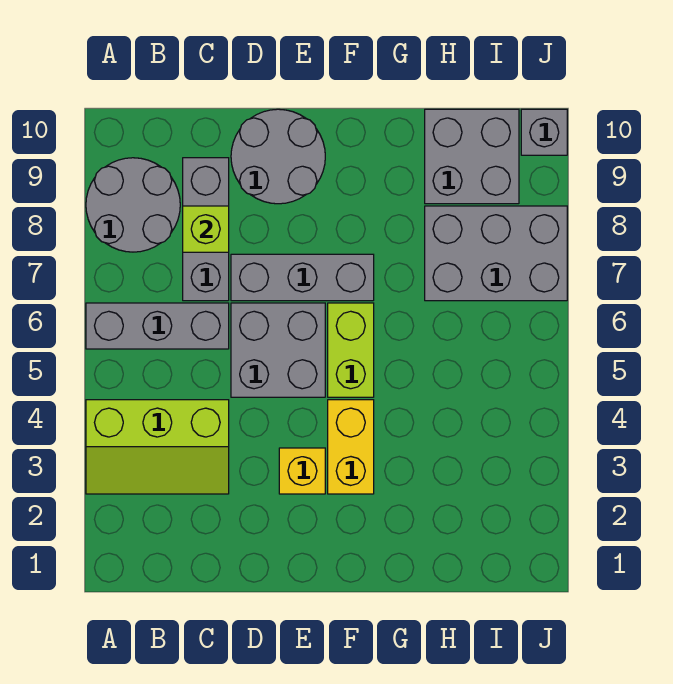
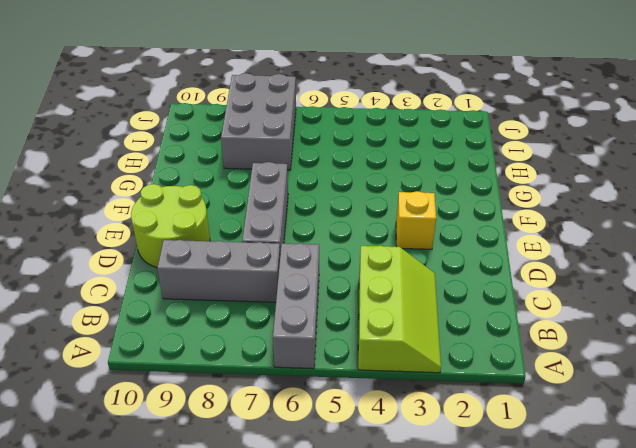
lime 2x2 round brick [131,184,210,268] -> grey 2x2 round brick [231,109,325,204]
none -> grey 2x2 round brick [86,158,180,252]
none -> grey 2x2 brick [231,303,325,397]
none -> yellow 1x2 brick [328,400,374,494]

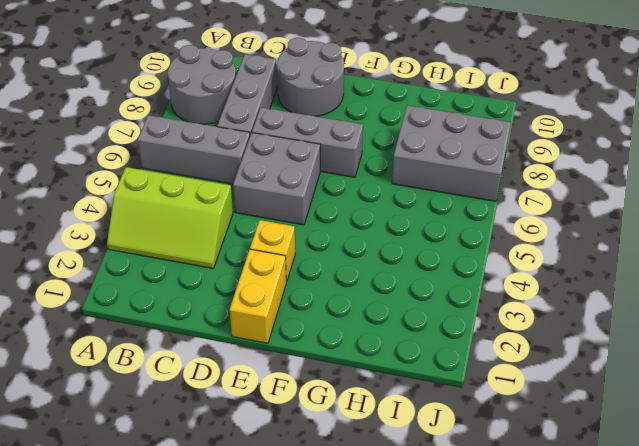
yellow 1x2 brick [230,249,286,343] -> yellow 1x2 brick moved to [328,400,374,494]
none -> lime 1x2 brick [328,303,374,397]
none -> grey 2x2 brick [425,109,519,204]
none -> grey 1x1 brick [521,109,567,155]

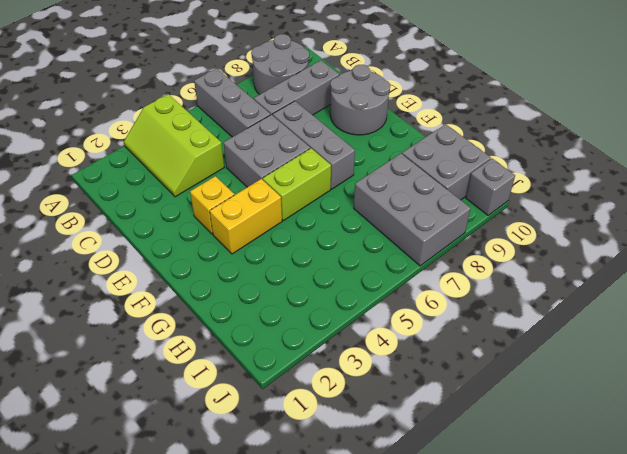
none -> lime 1x1 brick [183,206,229,252]

